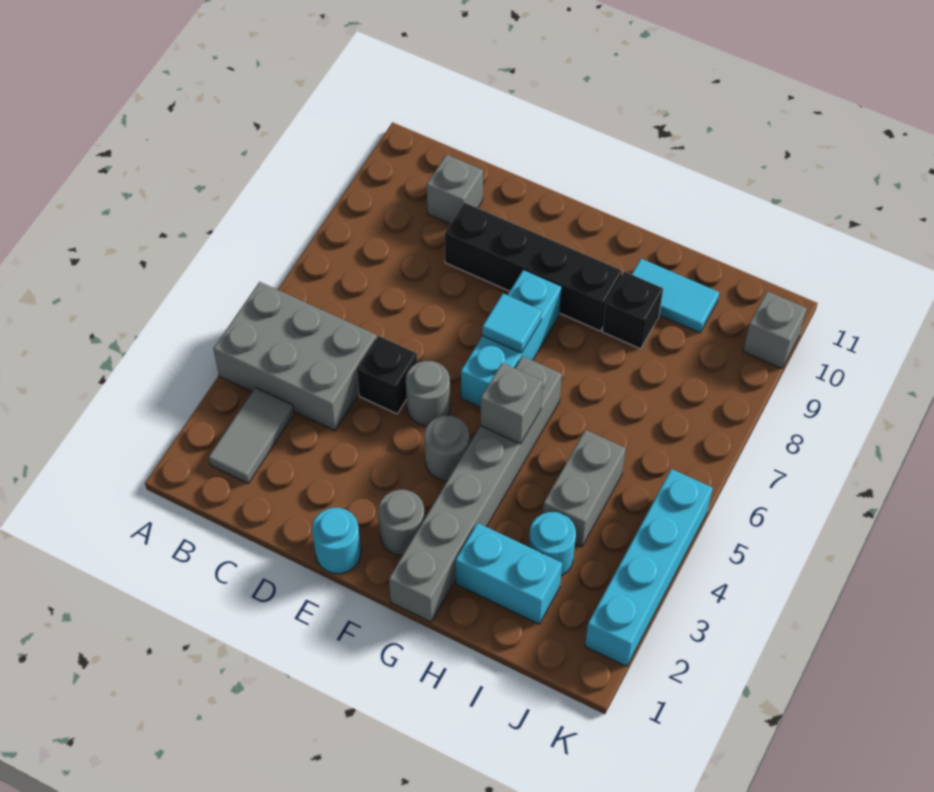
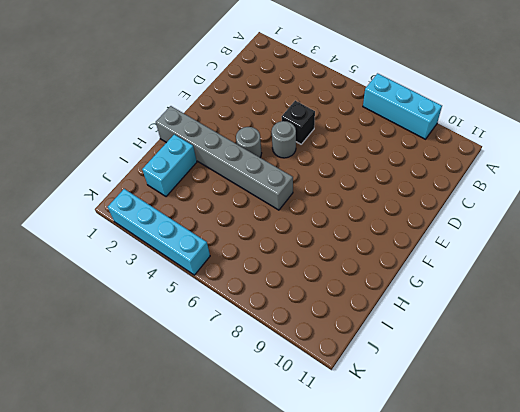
cyan 1x3 brick [363,73,442,139] -> cyan 1x3 brick moved to [461,270,562,407]
none -> grey 2x3 brick [213,282,377,431]
none -> grey 1x2 tile [209,388,294,483]
none -> grey 1x1 brick [427,155,483,224]

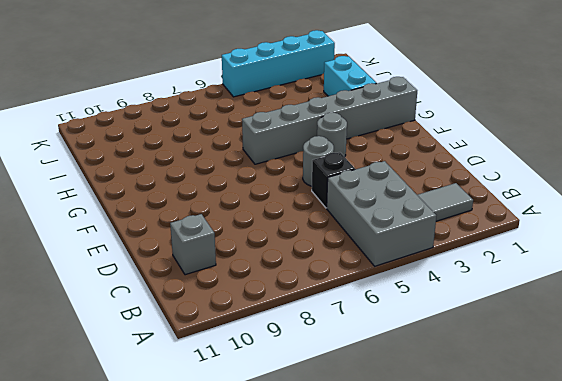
none -> black 1x4 brick [445,203,622,331]
none -> cyan 1x1 round brick [312,508,361,574]
none -> grey 1x1 round brick [378,490,425,555]

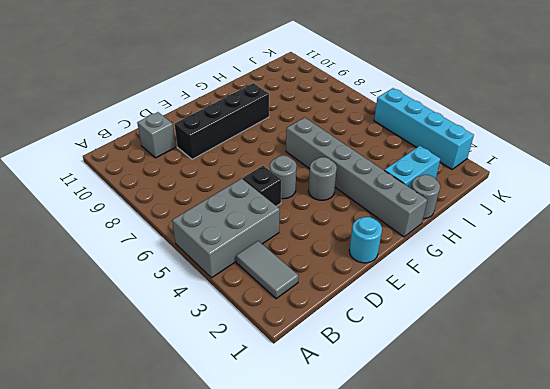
grey 1x1 round brick [411,175,440,219] -> grey 1x1 round brick moved to [378,490,425,555]
none -> cyan 1x3 brick [461,270,562,407]
none -> black 1x1 brick [602,272,663,349]
none -> cyan 1x2 tile [632,259,719,333]

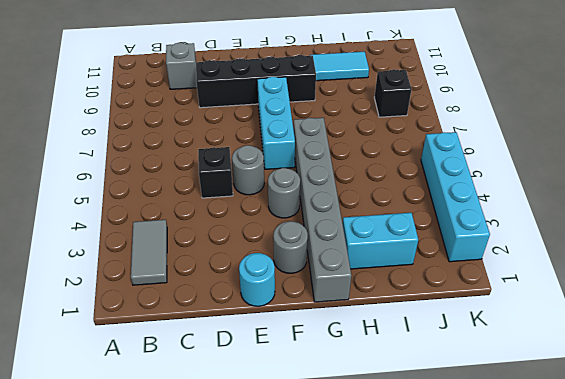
black 1x1 brick [374,69,411,117] -> black 1x1 brick moved to [602,272,663,349]
none -> grey 2x3 brick [213,282,377,431]
none -> cyan 1x1 round brick [529,512,576,576]
none -> grey 1x2 brick [543,430,626,547]

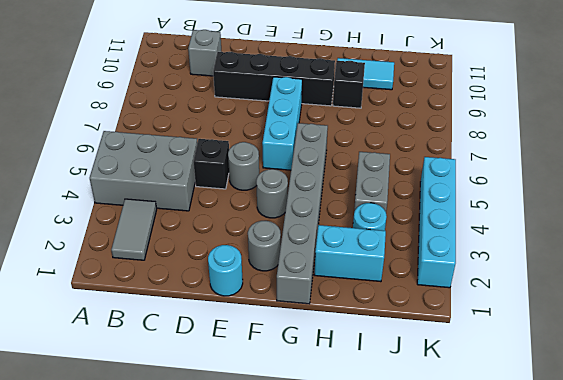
none -> grey 1x1 brick [743,291,807,369]
none -> cyan 1x1 tile [482,294,542,353]
none -> grey 1x1 brick [480,363,543,444]

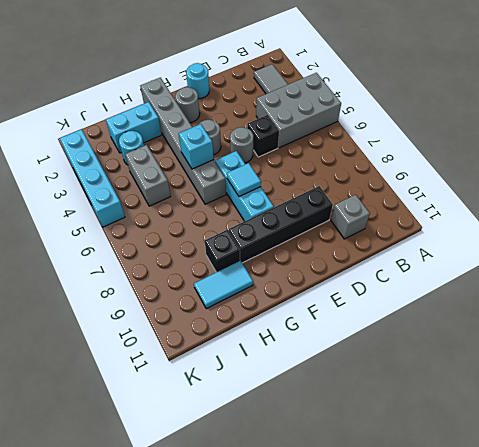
cyan 1x1 brick [179,124,214,169] -> grey 1x1 brick [480,363,543,444]
none -> grey 1x1 brick [743,291,807,369]

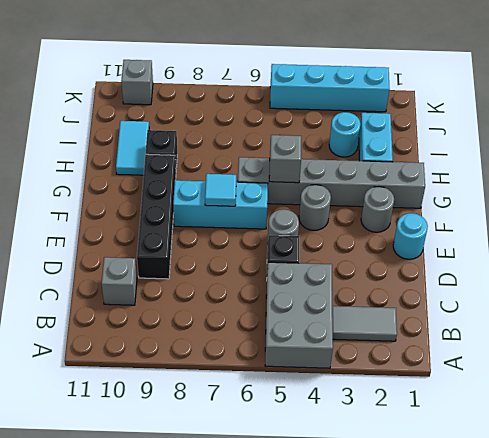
none -> grey 1x2 brick [543,430,626,547]

